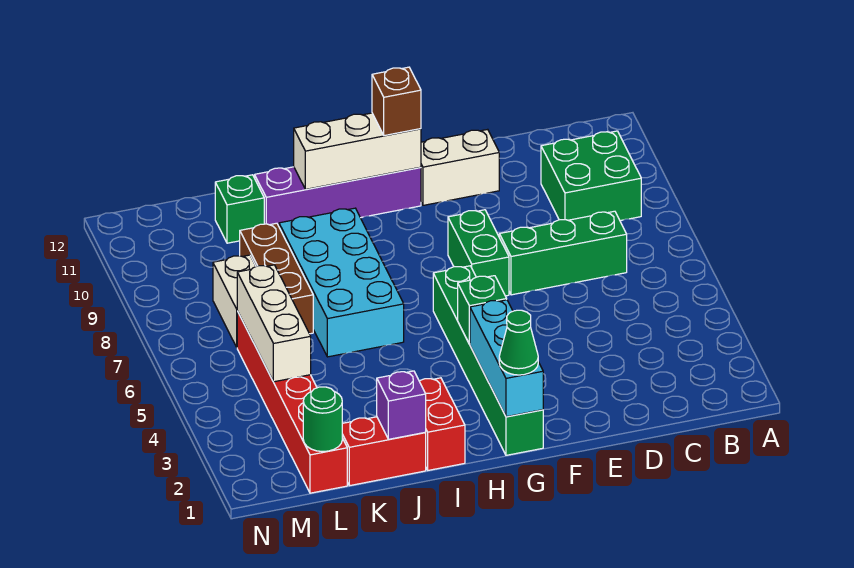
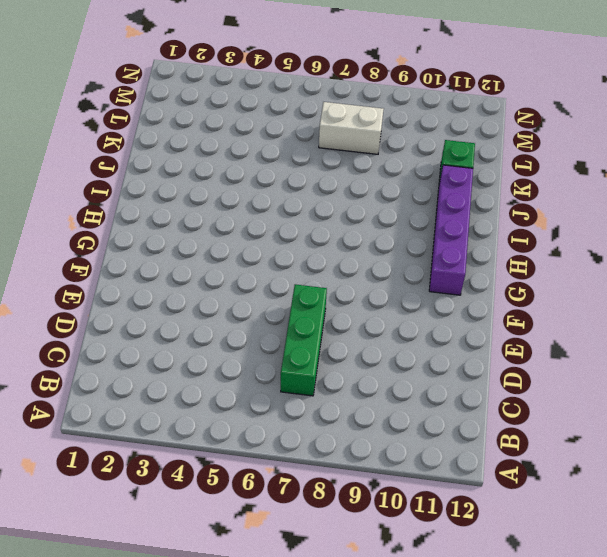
none -> green 2x2 brick [541,131,641,221]
none -> white 1x2 brick [421,129,499,205]
none -> green 1x2 brick [448,210,509,296]

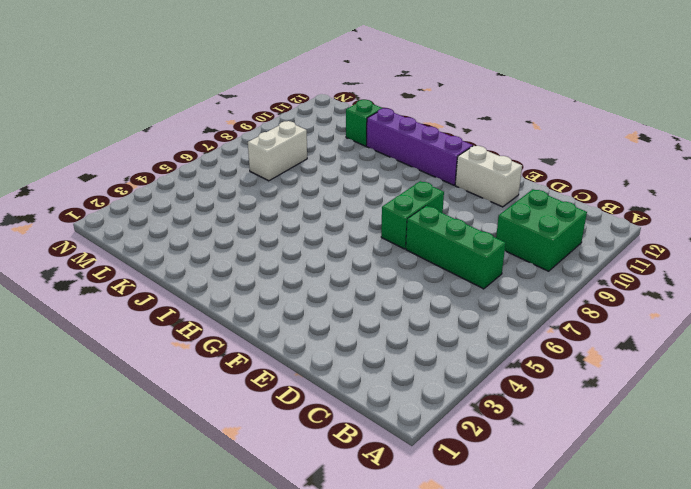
none -> green 1x6 brick [433,266,543,455]
none -> red 1x2 brick [419,378,465,470]
none -> cyan 2x4 brick [279,208,404,357]

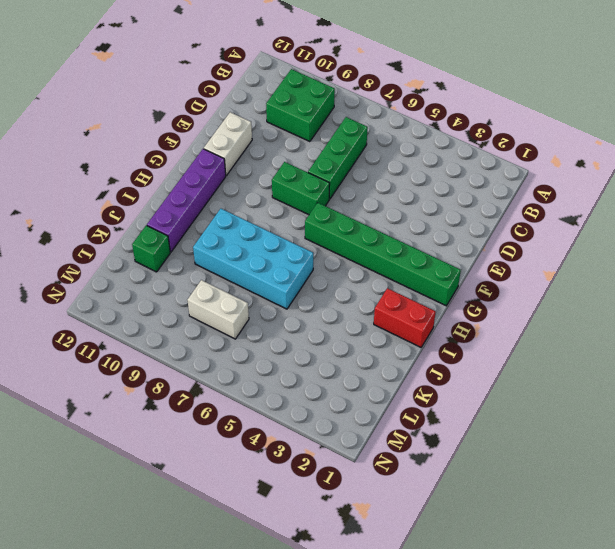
none -> red 1x2 brick [342,417,426,486]
none -> brown 1x3 brick [240,223,313,334]
none -> red 1x6 brick [237,311,347,493]

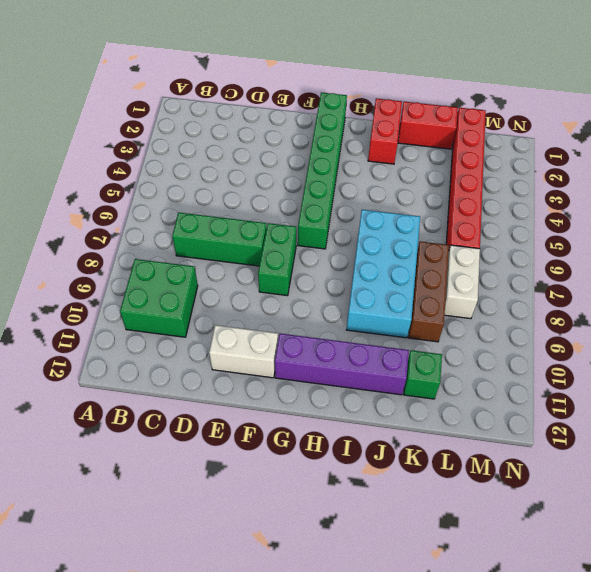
none -> cyan 1x3 brick [470,300,543,417]
none -> green 1x1 brick [458,276,507,344]
none -> white 1x3 brick [294,113,421,189]

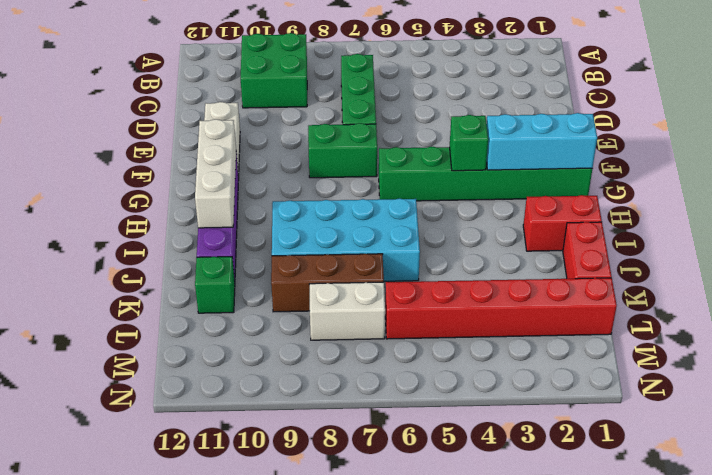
none -> purple 1x1 brick [377,371,426,439]
none -> green 1x1 round brick [303,387,342,452]
none -> white 1x3 brick [237,265,311,382]

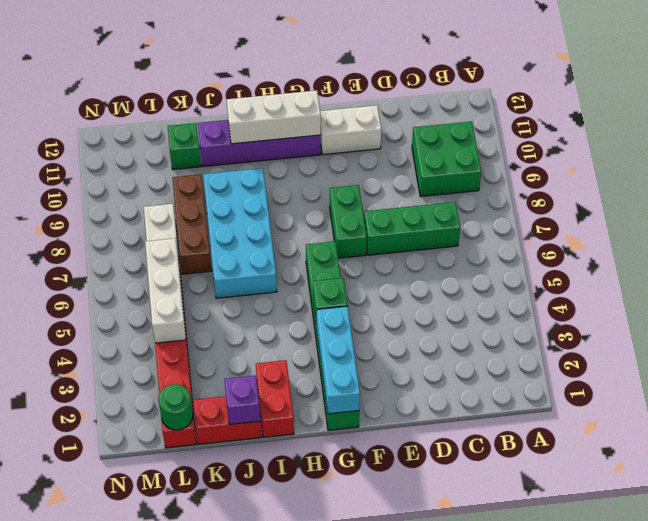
none -> green 1x1 cone [499,310,538,375]
none -> brown 1x1 brick [372,67,421,136]

